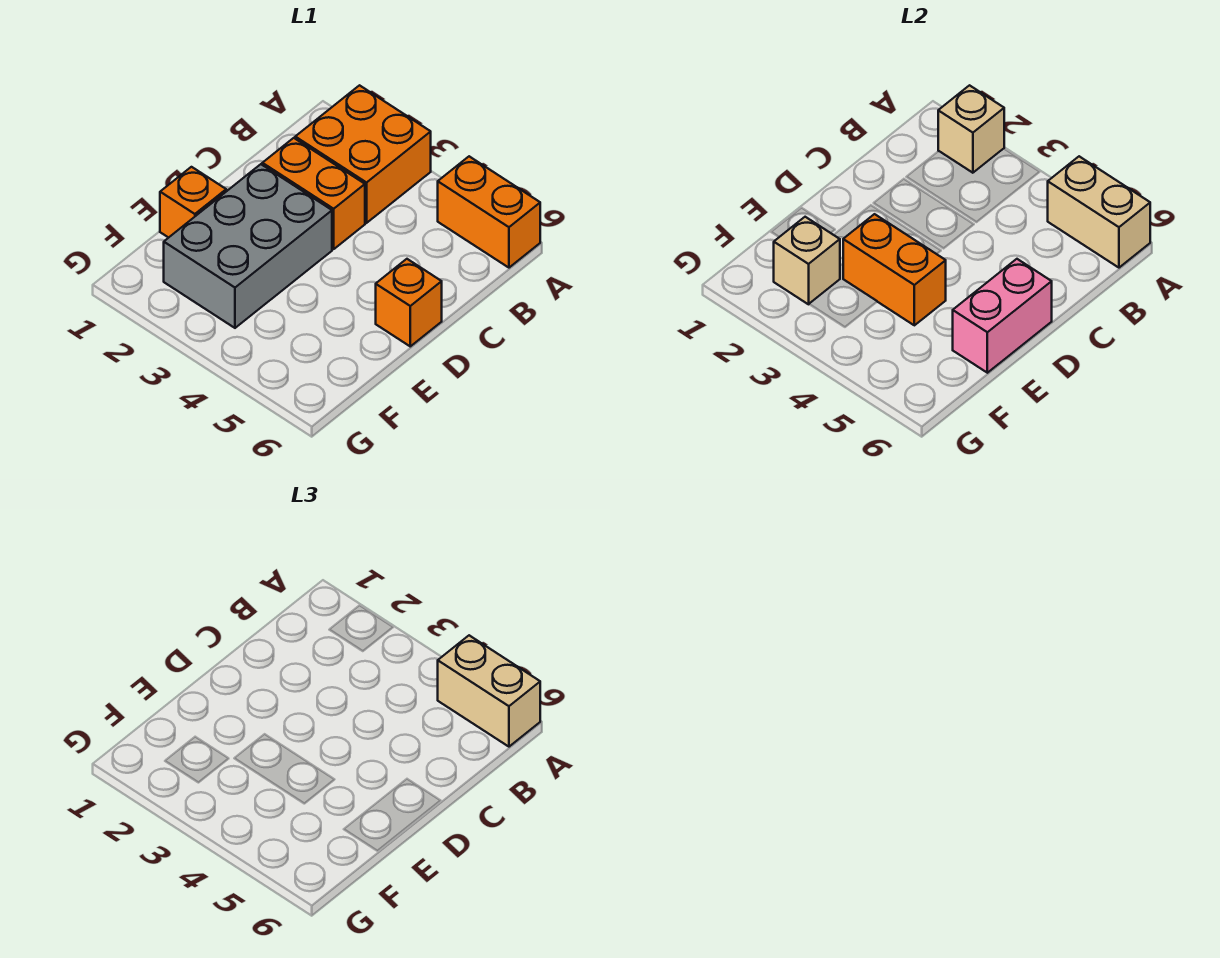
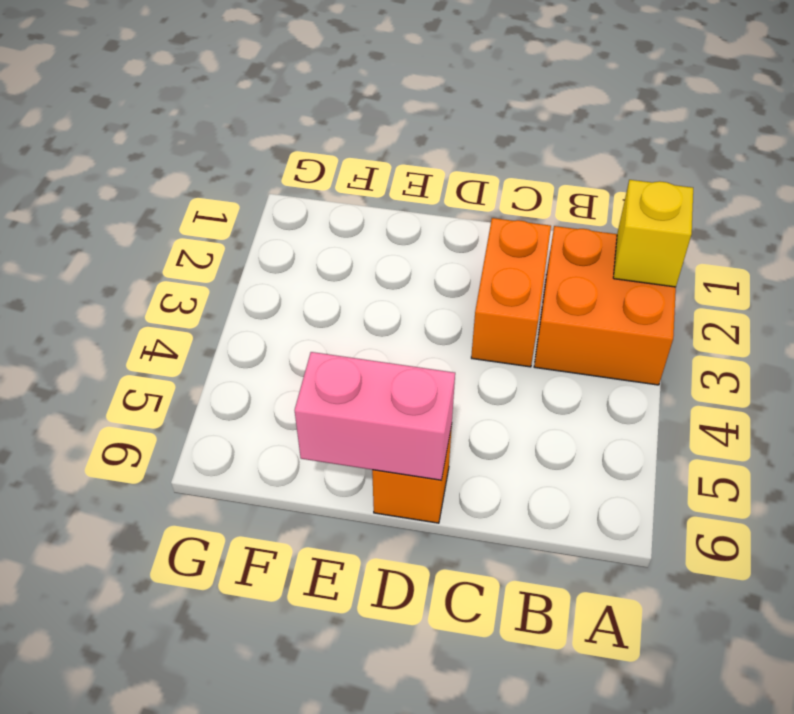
yellow 1x1 brick [613,180,693,287] -> tan 1x1 brick [938,85,1004,173]
none -> orange 1x2 brick [438,156,540,268]
none -> grey 2x3 brick [164,164,332,328]
none -> orange 1x1 brick [160,167,226,238]

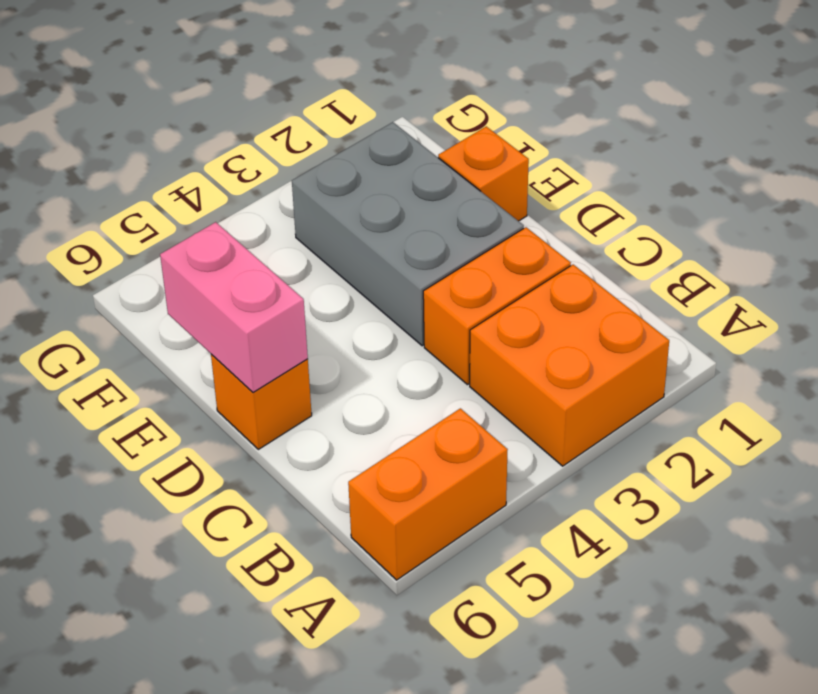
none -> tan 1x1 brick [938,85,1004,173]
none -> tan 1x2 brick [1048,156,1150,268]
none -> orange 1x2 brick [843,214,946,325]

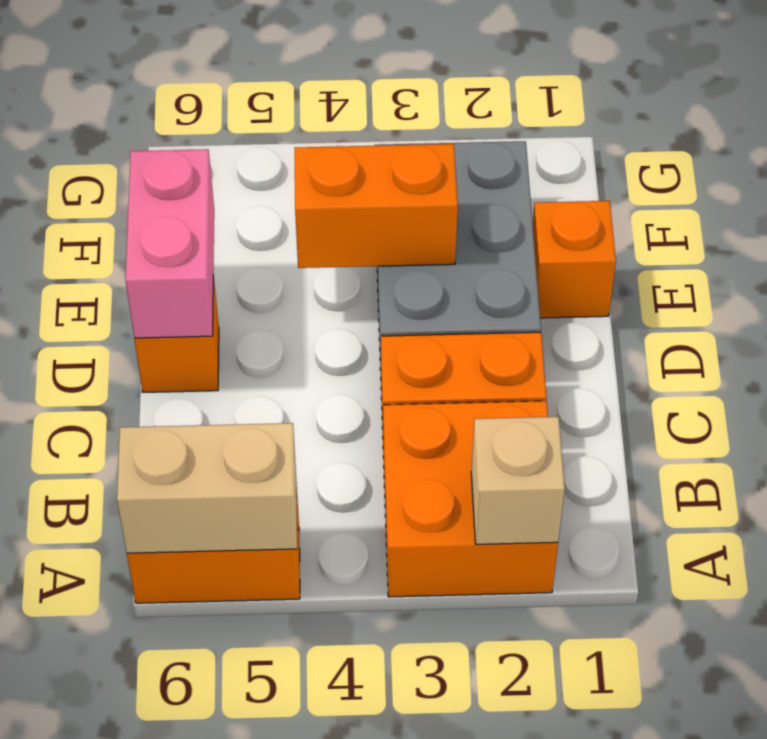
none -> tan 1x1 brick [774,217,840,304]
none -> tan 1x2 brick [438,635,540,747]

